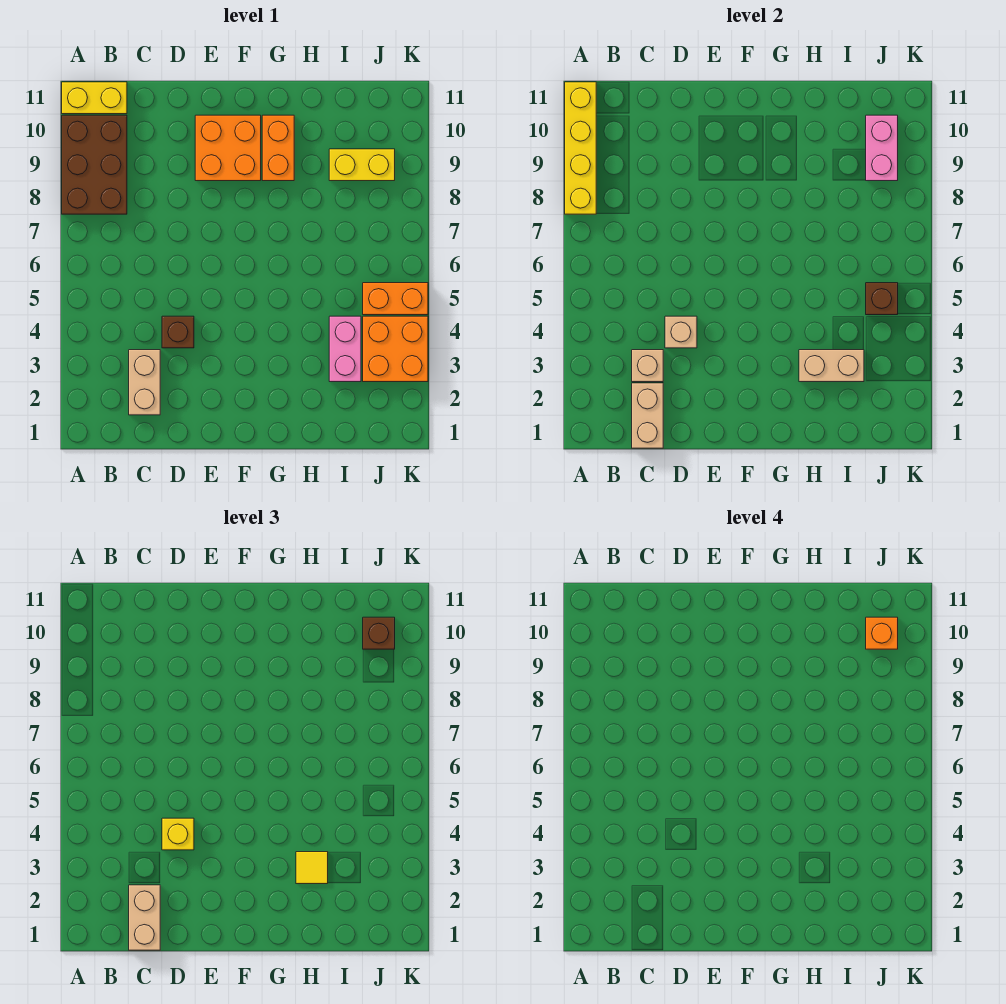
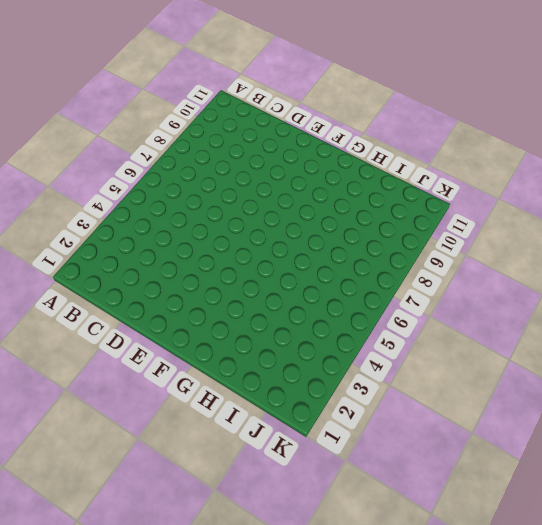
none -> brown 2x3 brick [62,115,127,214]
none -> yellow 1x2 brick [62,82,127,114]
none -> tan 1x2 brick [129,350,160,415]

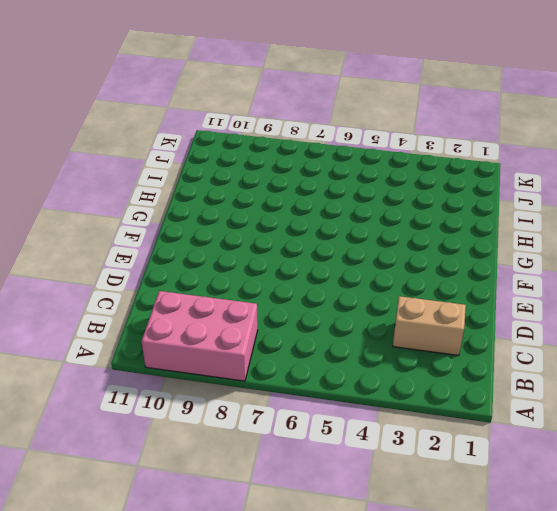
pink 2x3 brick [142,291,258,381] -> brown 2x3 brick [62,115,127,214]
none -> yellow 1x2 brick [62,82,127,114]
none -> brown 1x1 brick [162,316,194,348]
none -> orange 2x2 brick [195,115,261,181]

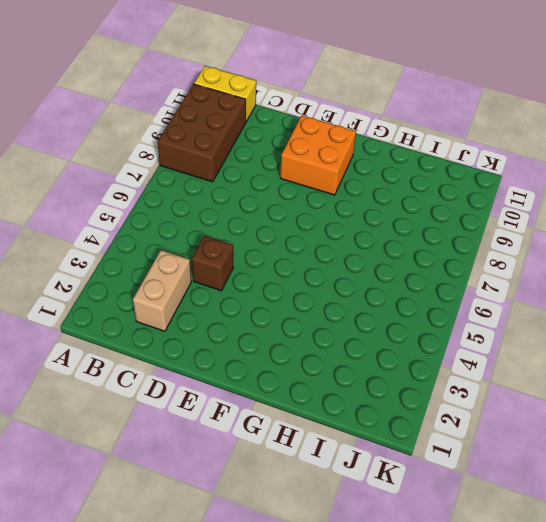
none -> orange 1x2 brick [262,115,294,181]
none -> pink 1x2 brick [329,316,361,382]
none -> yellow 1x2 brick [329,149,395,181]

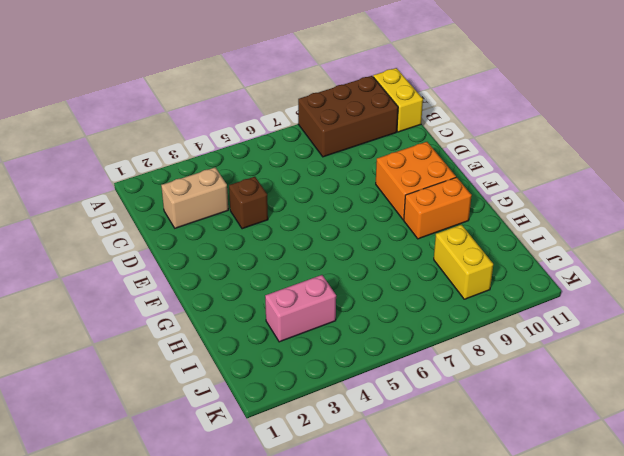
none -> orange 2x2 brick [363,316,428,382]
none -> orange 1x2 brick [363,283,428,315]
none -> yellow 1x4 brick [565,82,596,214]

